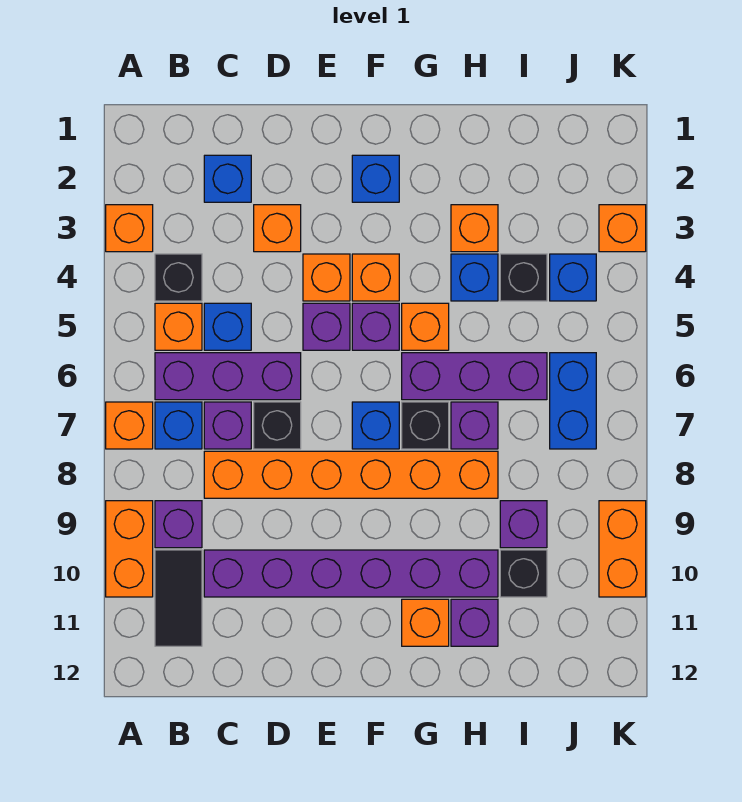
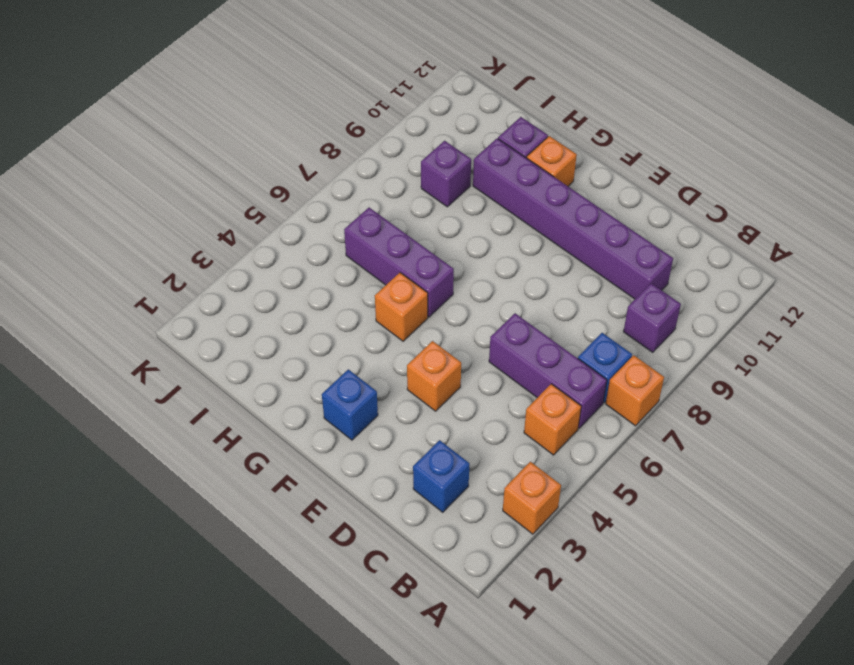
none -> orange 1x2 brick [106,501,153,597]
none -> black 1x1 brick [155,254,202,301]
none -> black 1x2 tile [155,550,202,646]
none -> blue 1x1 brick [204,303,251,350]

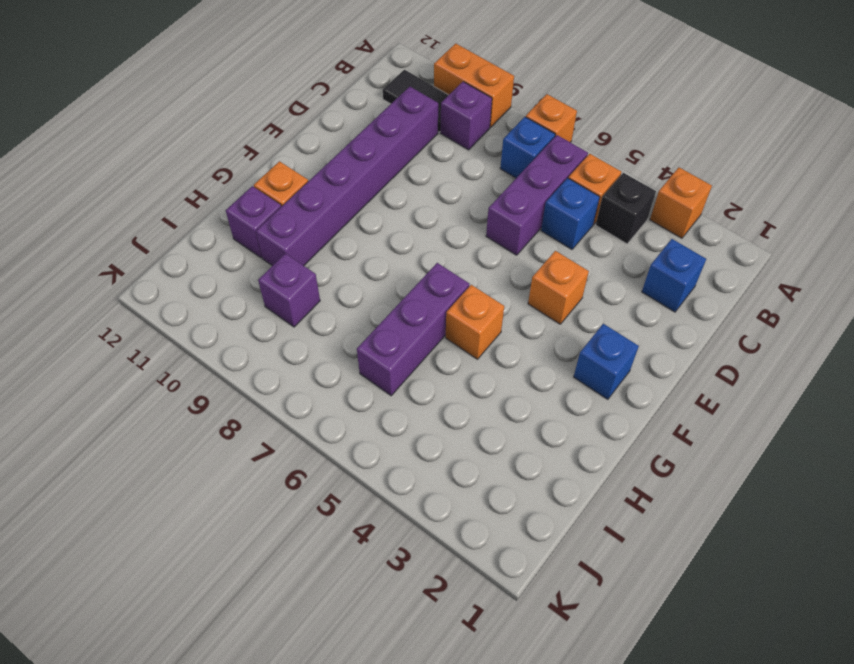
none -> purple 1x1 brick [204,402,251,449]
none -> orange 1x6 brick [204,451,498,498]
none -> orange 1x1 brick [254,205,301,252]
none -> black 1x1 brick [254,402,301,449]

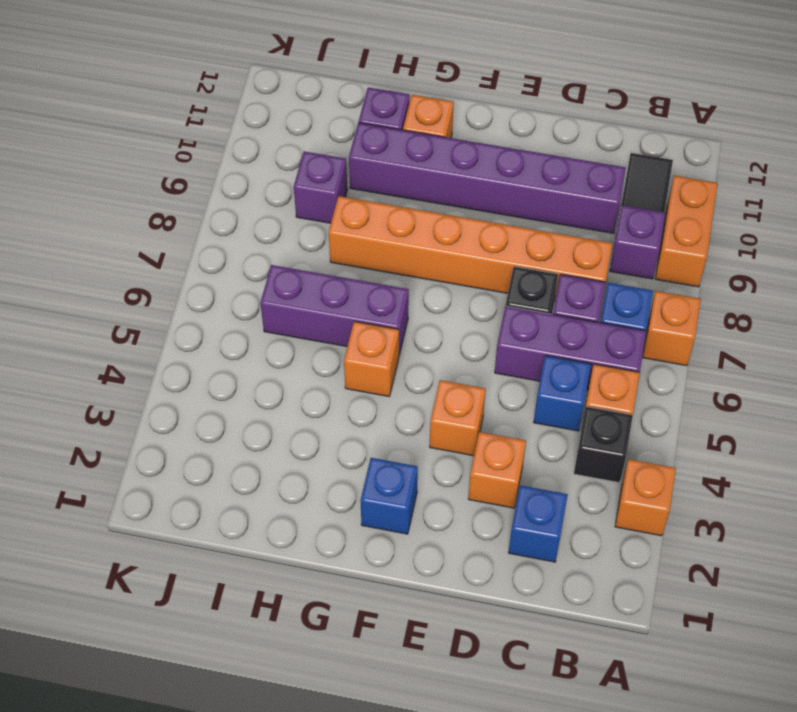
none -> purple 1x1 brick [303,303,350,350]
none -> orange 1x1 brick [352,254,399,301]
none -> purple 1x1 brick [352,303,399,350]
none -> blue 1x1 brick [352,402,399,449]

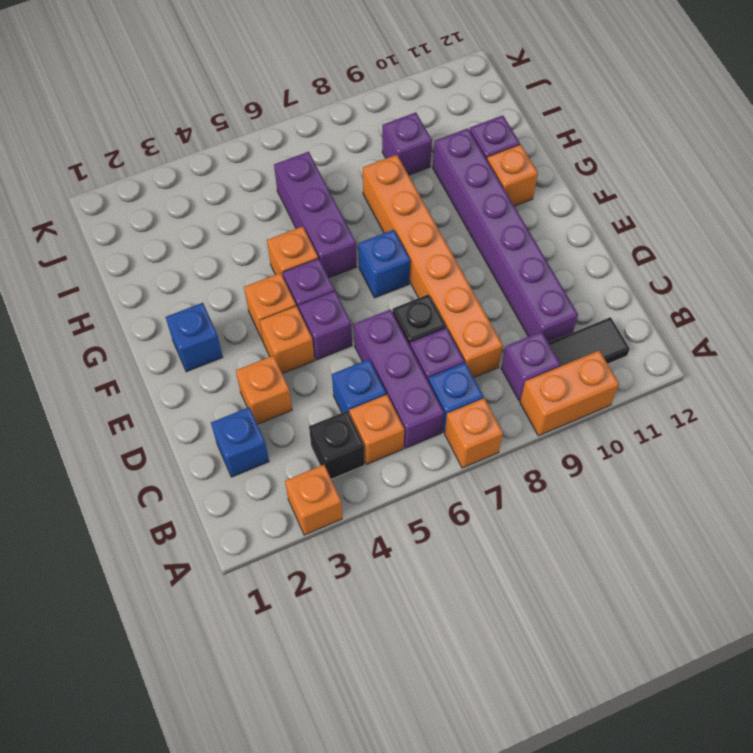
none -> black 1x1 brick [402,402,449,449]
none -> orange 1x1 brick [451,205,498,252]
none -> blue 1x1 brick [451,254,498,301]
none -> purple 1x1 brick [451,402,498,449]

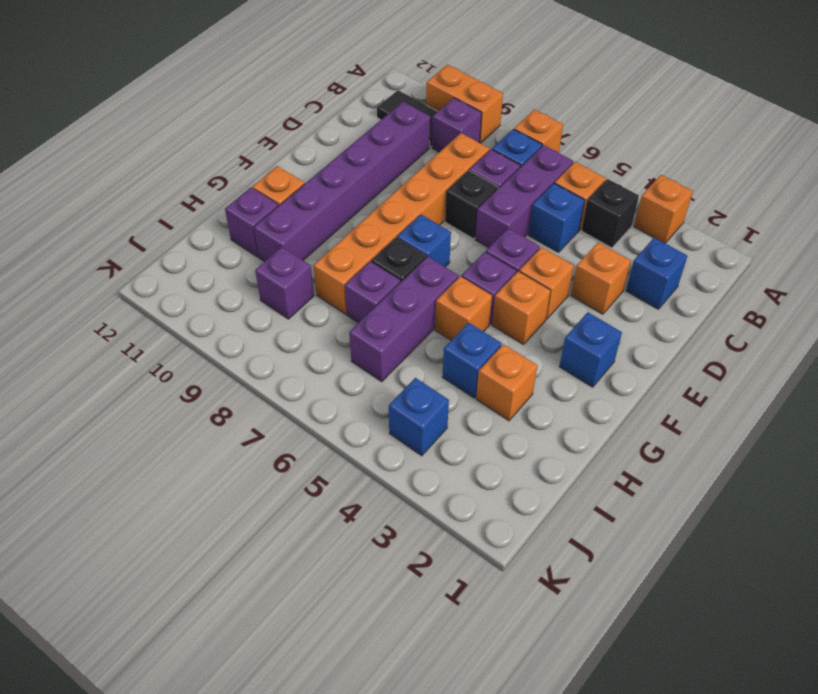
none -> black 1x1 brick [500,254,547,301]
none -> black 1x1 brick [500,550,547,597]
none -> blue 1x2 brick [550,353,596,449]
none -> orange 1x1 brick [599,205,646,252]

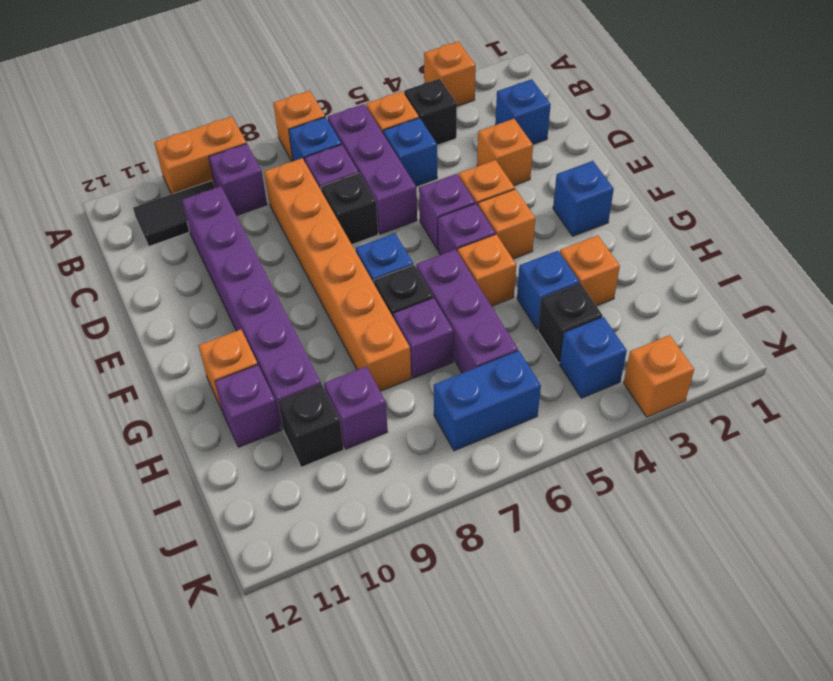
none -> orange 1x2 brick [599,501,646,597]

